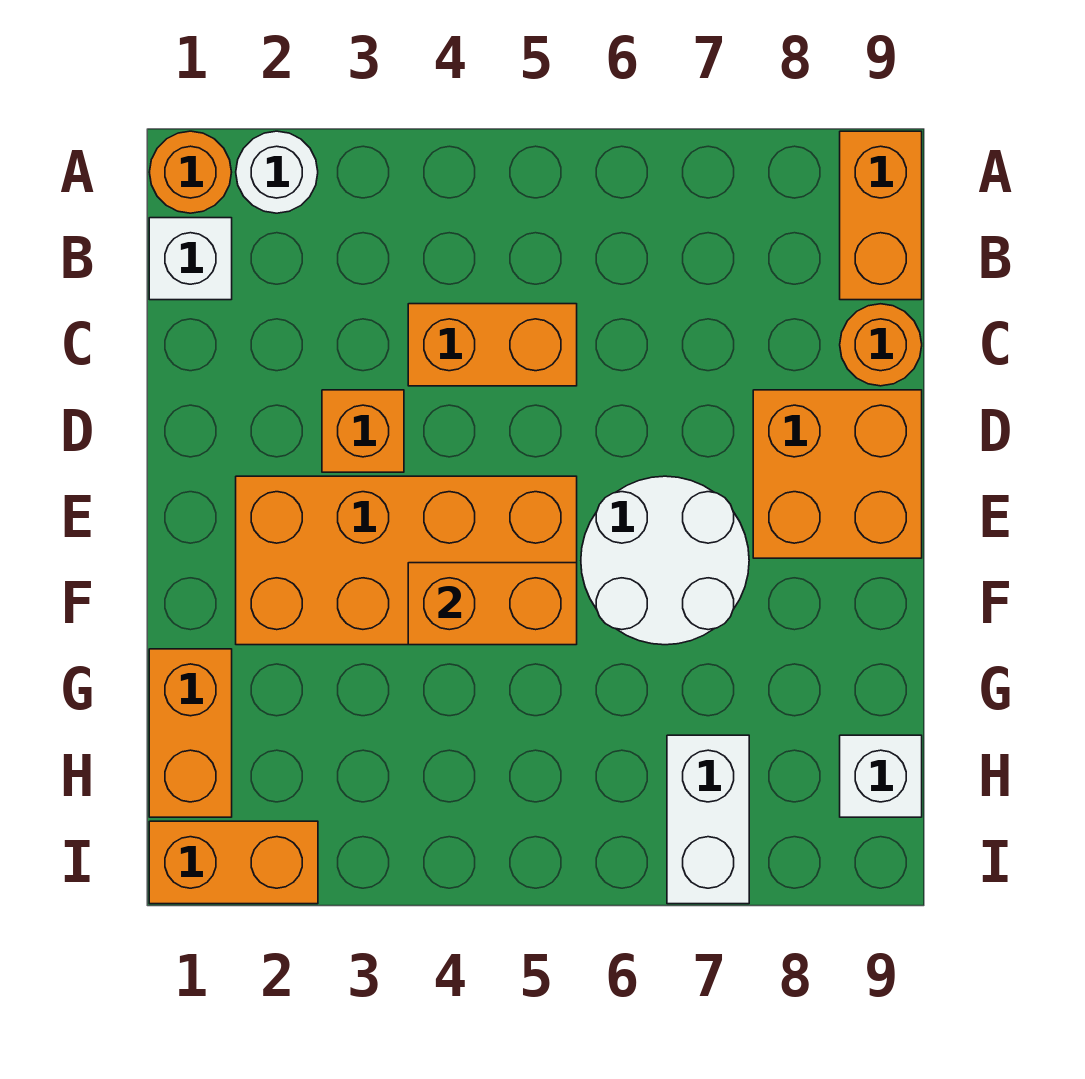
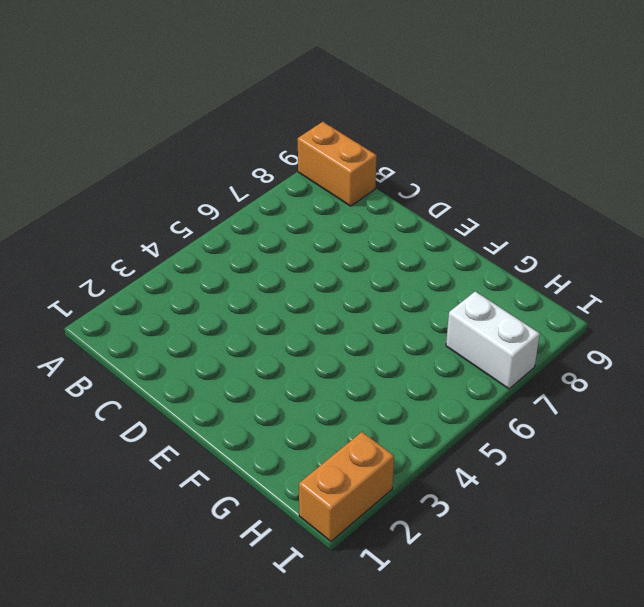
none -> orange 1x1 round brick [149,131,232,213]
none -> white 1x1 round brick [236,131,318,213]
none -> white 1x1 brick [149,218,232,300]

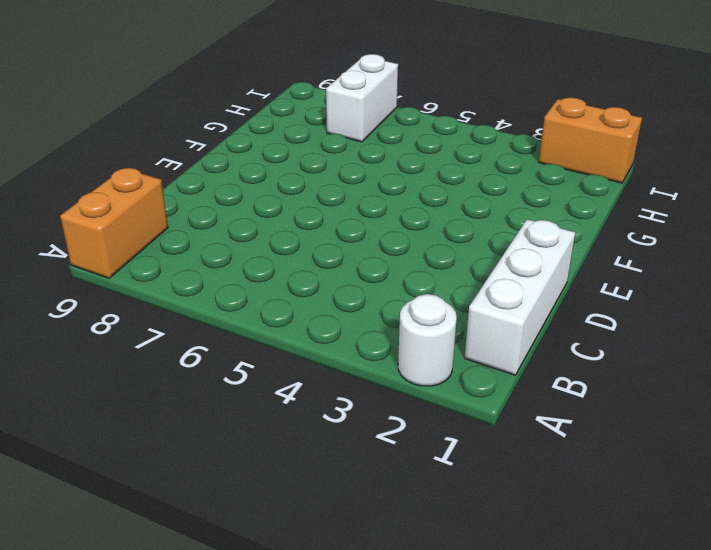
white 1x3 brick [464,219,575,375] -> white 1x1 brick [149,218,232,300]
none -> orange 1x1 round brick [149,131,232,213]
none -> orange 1x2 brick [408,304,577,386]
none -> orange 1x1 round brick [840,304,922,386]

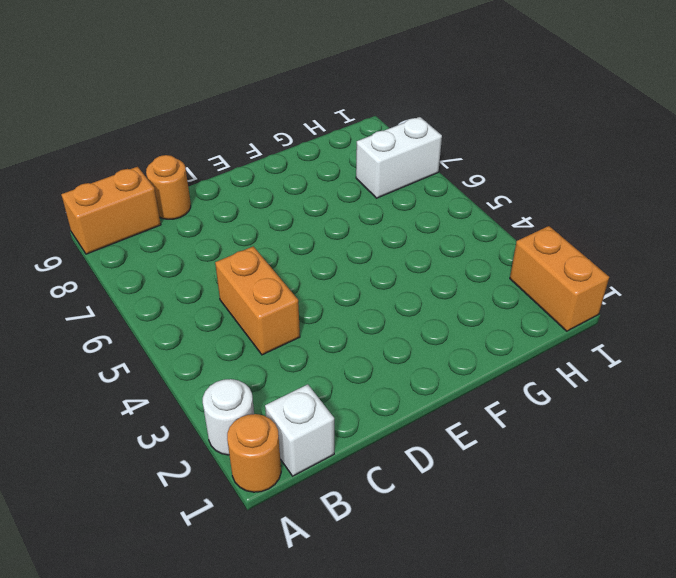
none -> orange 1x1 brick [322,390,404,472]
none -> orange 2x2 brick [753,390,922,558]
none -> orange 2x4 brick [236,476,577,645]

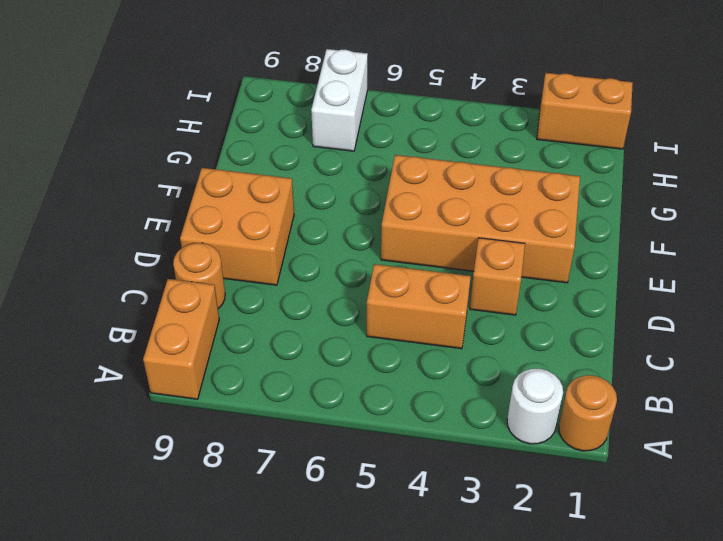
none -> white 1x1 brick [149,218,232,300]
none -> white 2x2 round brick [581,476,749,645]
none -> orange 1x2 brick [149,649,232,817]

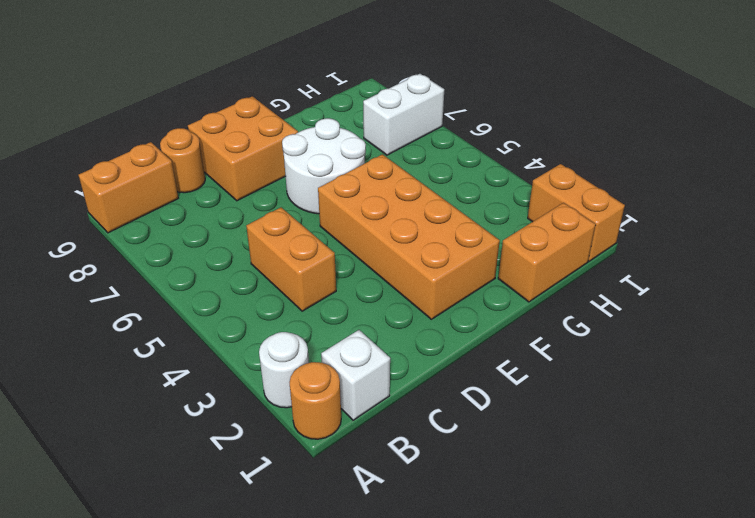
none -> orange 1x1 brick [322,390,404,472]
none -> white 1x1 brick [840,735,922,817]
none -> orange 1x2 brick [408,563,577,645]

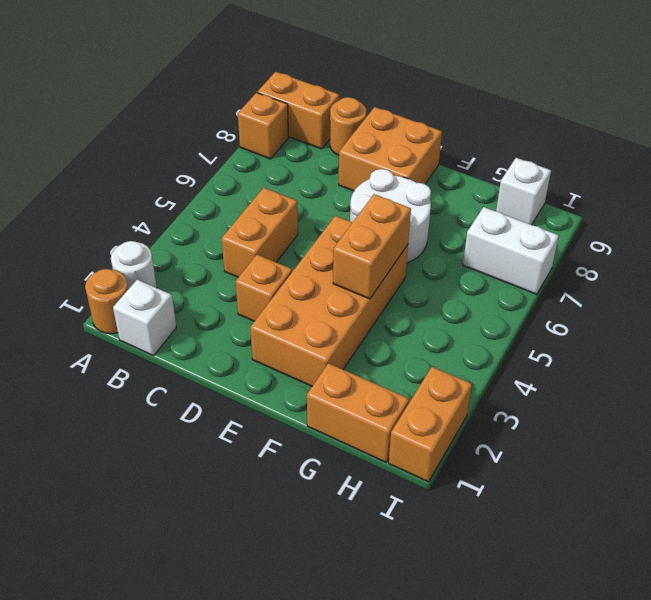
orange 1x1 brick [238,93,289,159] -> none

